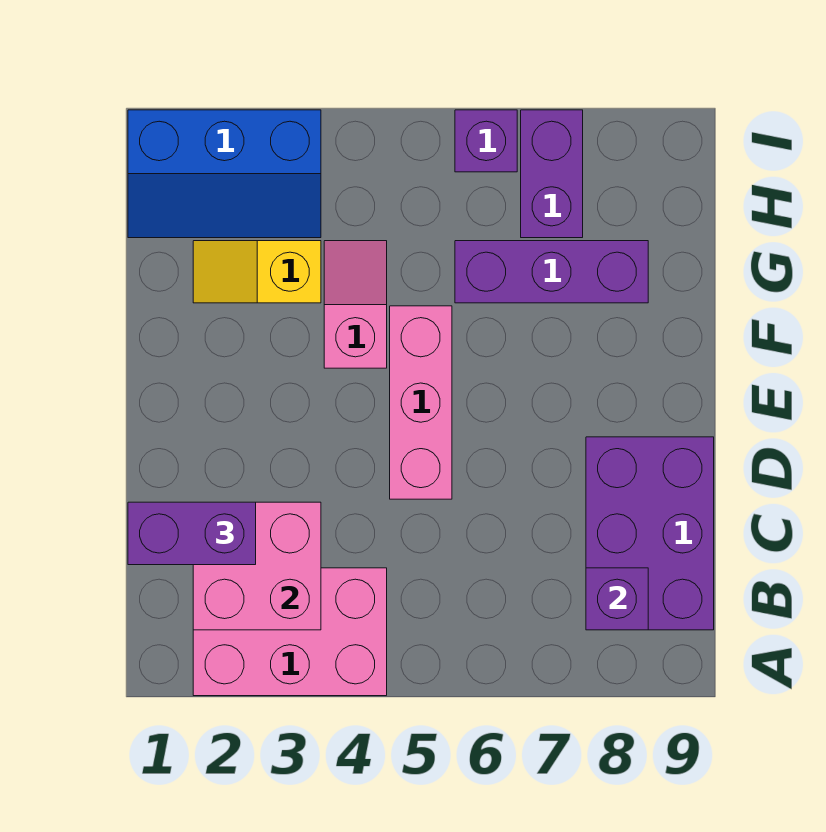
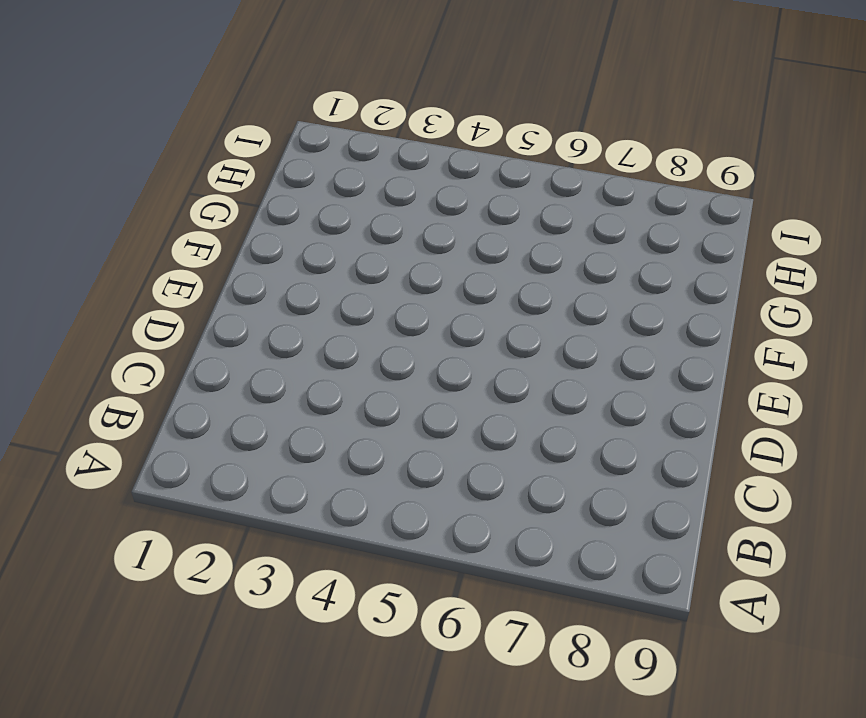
none -> pink 2x3 brick [193,568,387,696]
none -> purple 2x3 brick [586,437,714,630]
none -> pink 1x3 brick [390,306,452,499]

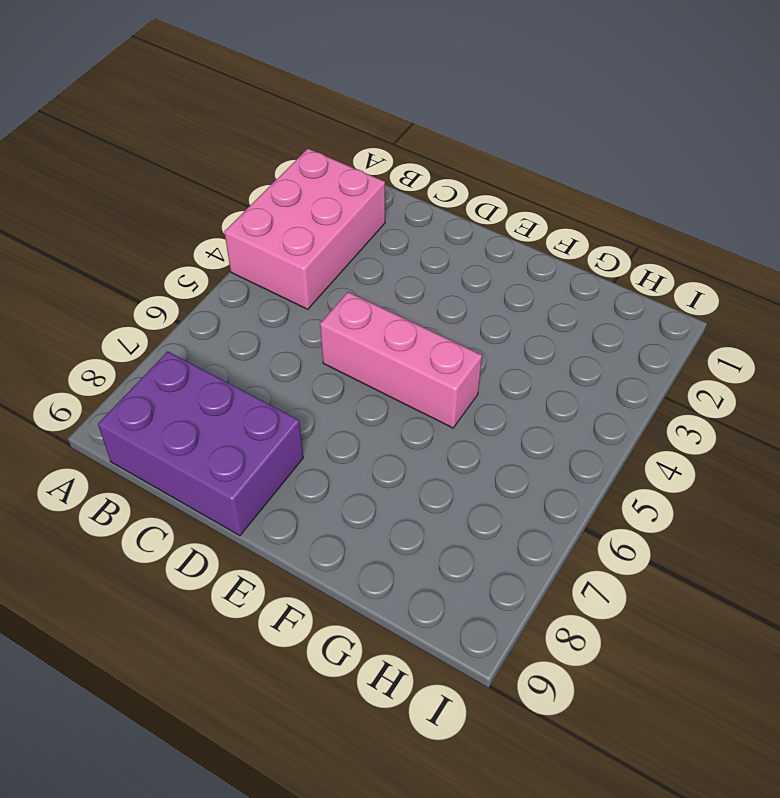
none -> pink 1x2 slope [324,241,387,368]
none -> yellow 1x2 slope [193,241,321,303]
none -> purple 1x3 brick [455,241,648,303]

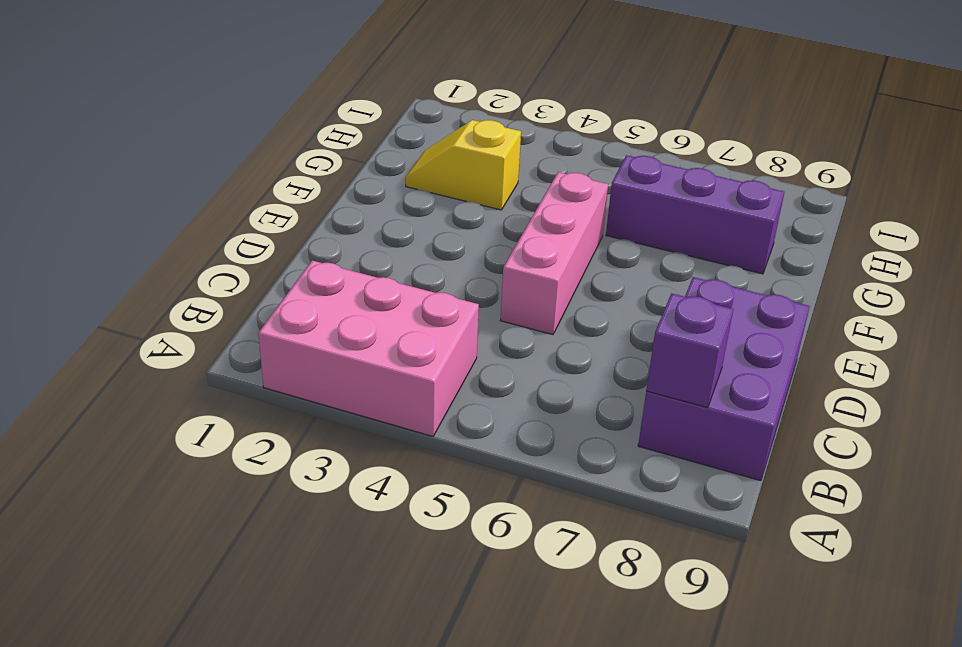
none -> pink 1x2 slope [324,241,387,368]
none -> blue 2x3 slope [128,110,321,238]
none -> purple 1x2 brick [521,110,583,238]

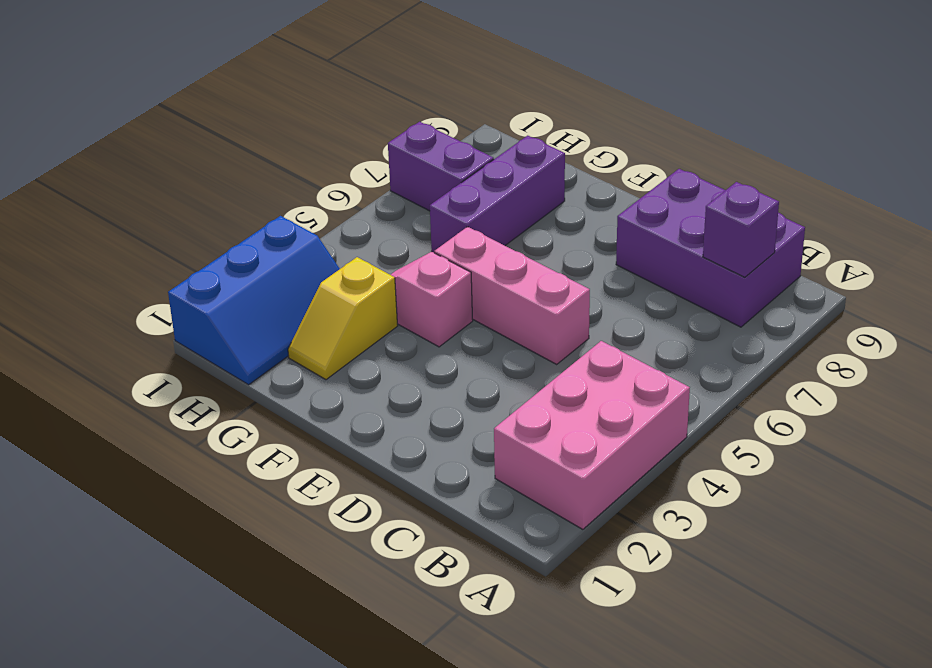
none -> purple 1x1 brick [455,110,517,172]
none -> pink 2x2 brick [193,502,321,630]
none -> purple 1x2 brick [128,502,256,565]

